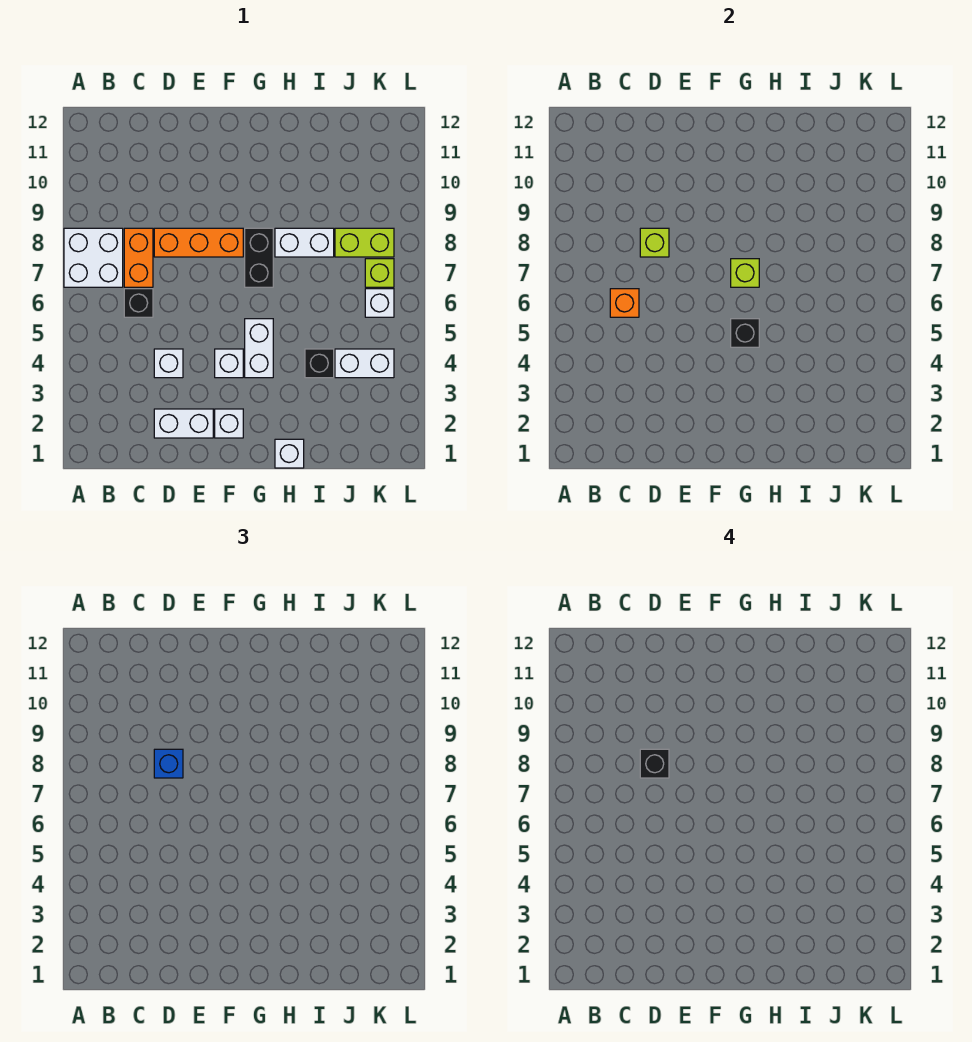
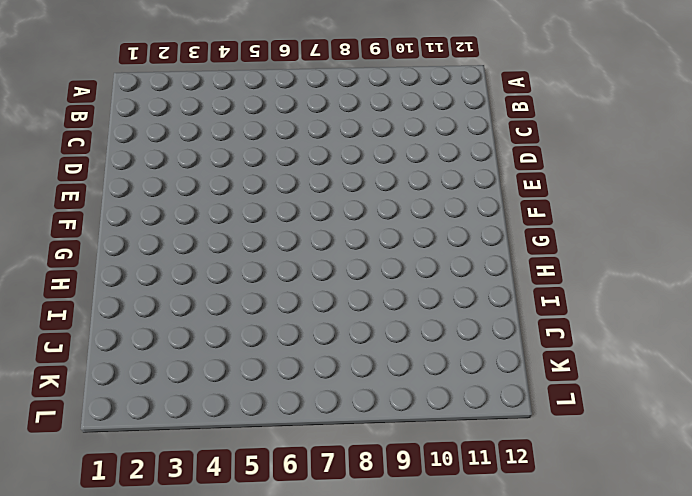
none -> white 2x2 brick [64,228,123,287]
none -> black 1x1 brick [124,289,153,317]
none -> orange 1x2 brick [124,228,153,287]

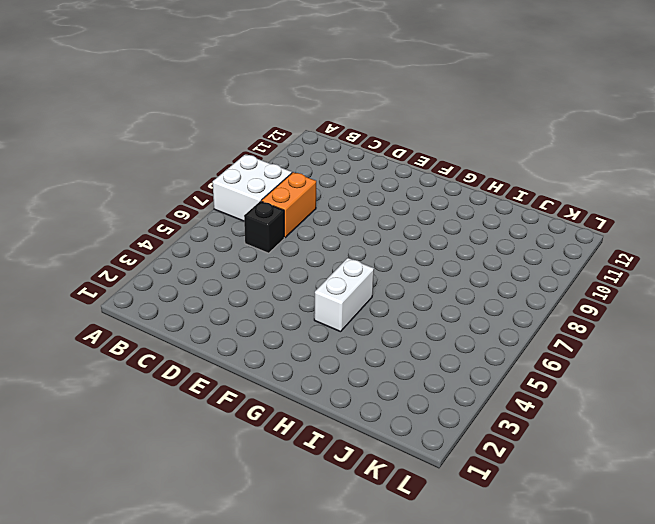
none -> white 1x2 brick [154,409,213,438]
none -> white 1x1 brick [154,349,183,378]
none -> orange 1x3 brick [154,228,243,257]

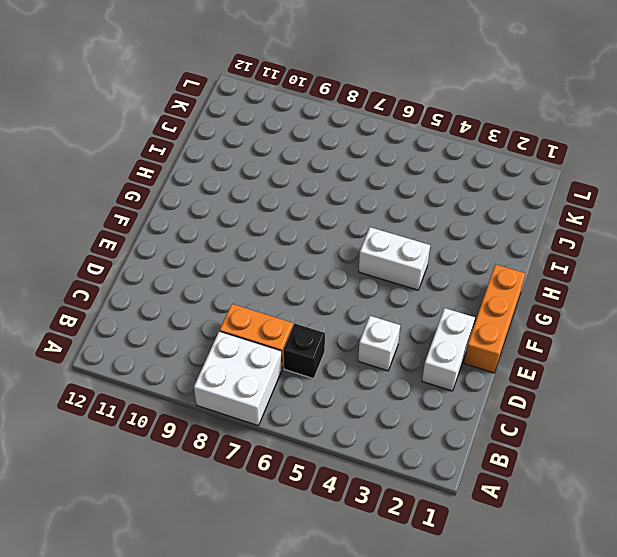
orange 1x3 brick [464,264,525,373] -> orange 1x3 brick moved to [154,228,243,257]
none -> white 1x1 brick [215,409,243,438]
none -> white 1x1 brick [215,349,243,378]
none -> black 1x2 brick [245,228,273,287]

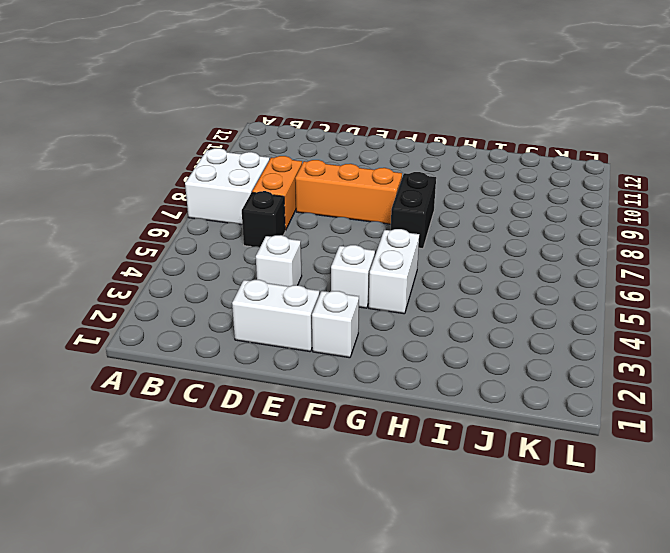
none -> white 1x1 brick [275,439,304,468]
none -> white 1x2 brick [275,228,334,257]
none -> black 1x1 brick [305,349,334,378]

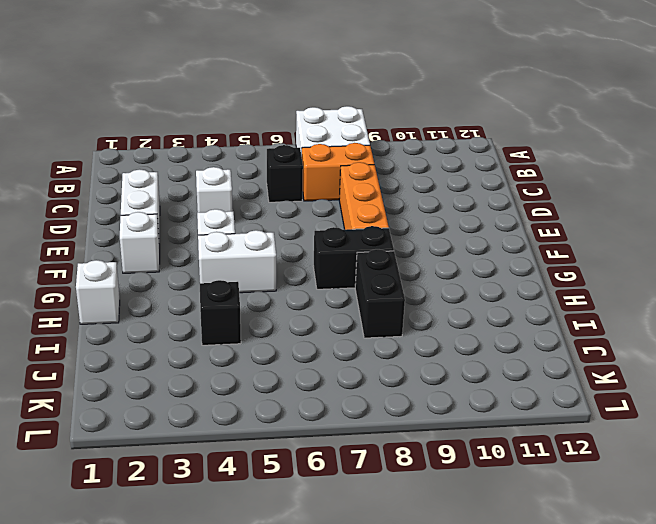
black 1x2 brick [355,249,405,338] -> white 1x2 brick [275,228,334,257]
none -> white 1x2 brick [335,349,394,378]
none -> lime 1x2 brick [335,228,394,257]
none -> white 1x1 brick [365,289,394,317]

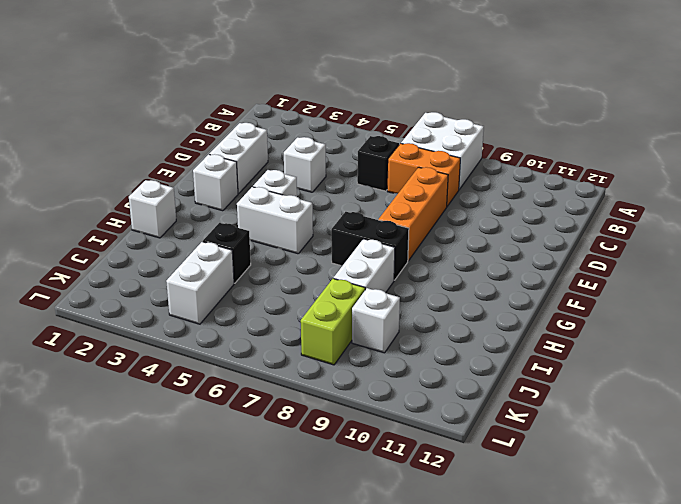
white 1x1 brick [352,288,400,353] -> white 1x1 brick moved to [365,289,394,317]
none -> lime 1x1 brick [365,259,394,287]
none -> orange 1x1 brick [610,289,639,317]
none -> lime 1x1 brick [640,228,669,257]

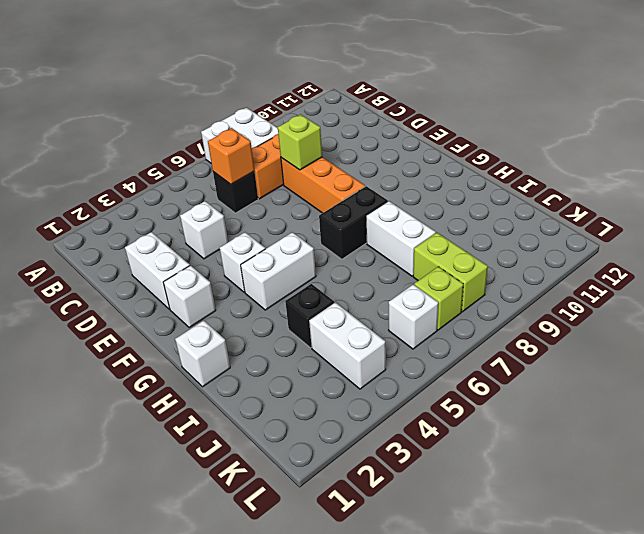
none -> black 1x1 brick [731,319,759,347]
none -> lime 1x1 brick [731,259,759,287]
none -> blue 1x1 brick [154,749,183,778]

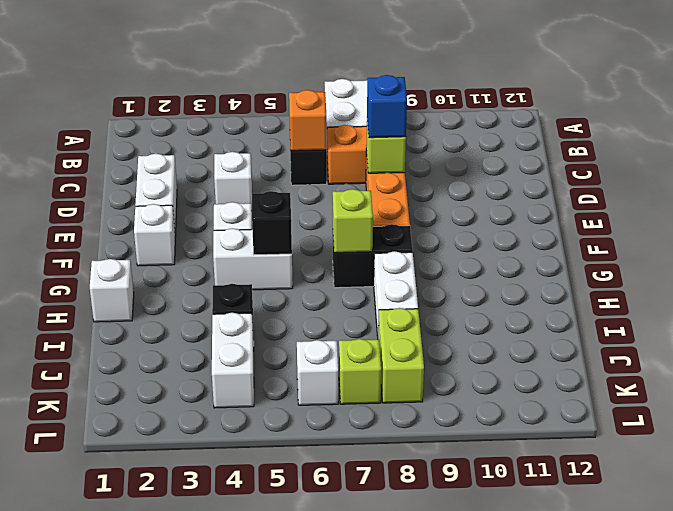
none -> black 1x1 brick [640,749,669,778]

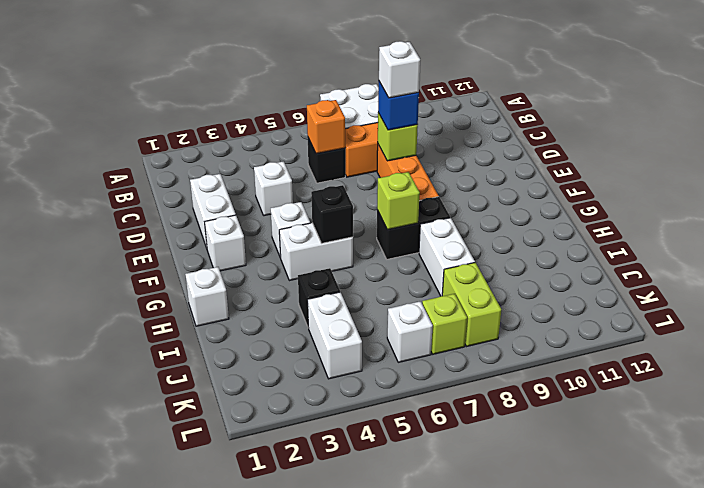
white 1x1 brick [379,41,420,98] -> black 1x1 brick [640,749,669,778]

